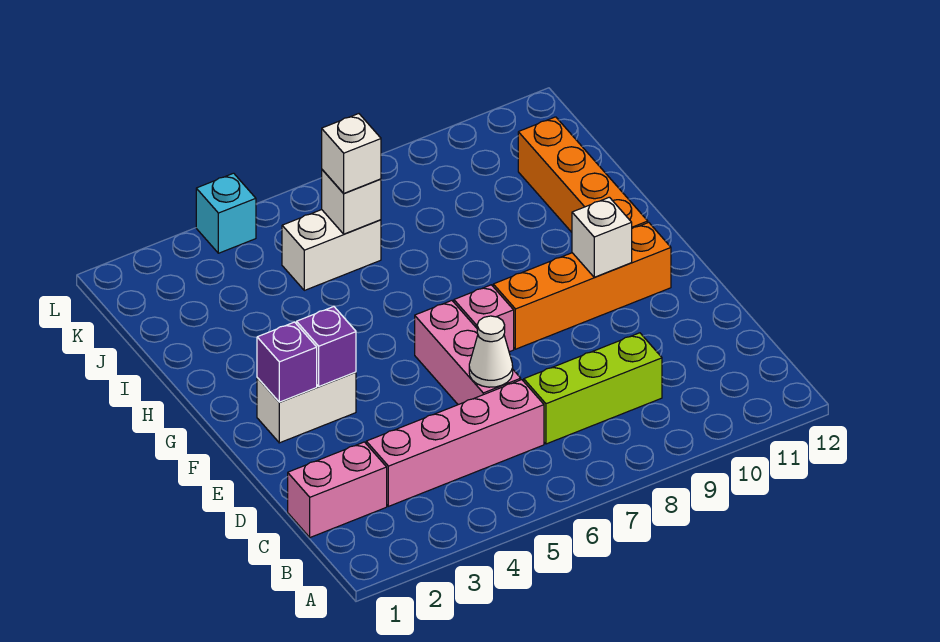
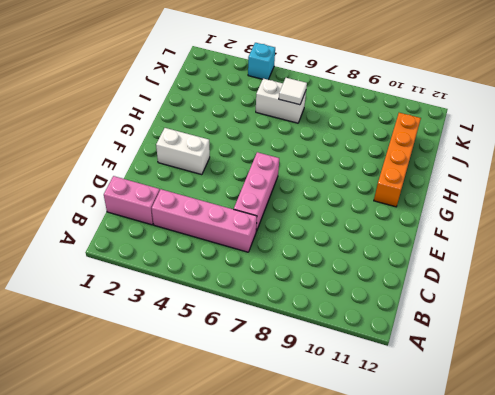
white 1x1 tile [279,78,307,105] -> white 1x1 brick [322,170,381,234]
none -> lime 1x3 brick [524,333,662,444]
none -> pink 1x1 brick [454,285,514,352]
none -> orange 1x4 brick [493,222,671,349]

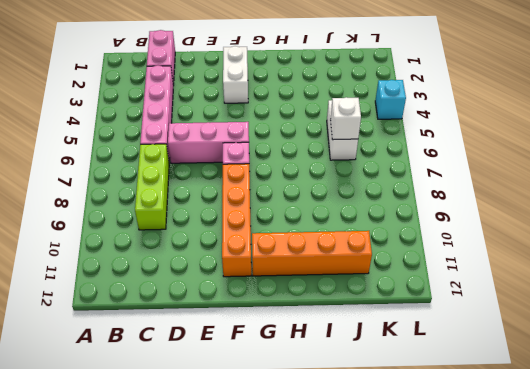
none -> white 1x1 cone [469,316,513,387]
none -> purple 1x1 brick [257,322,317,402]
none -> purple 1x1 brick [297,307,356,387]

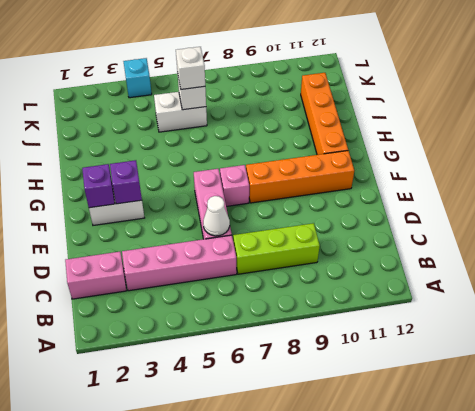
none -> white 1x1 brick [572,197,632,277]

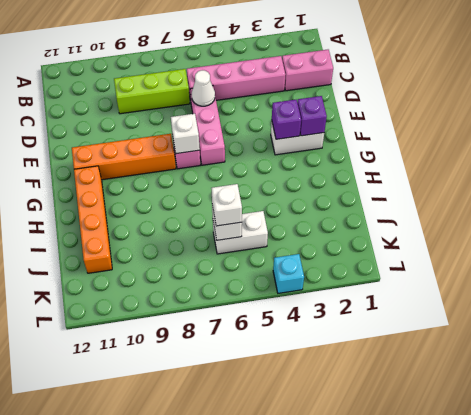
white 1x1 brick [171,114,200,154] -> white 1x1 brick moved to [572,197,632,277]

